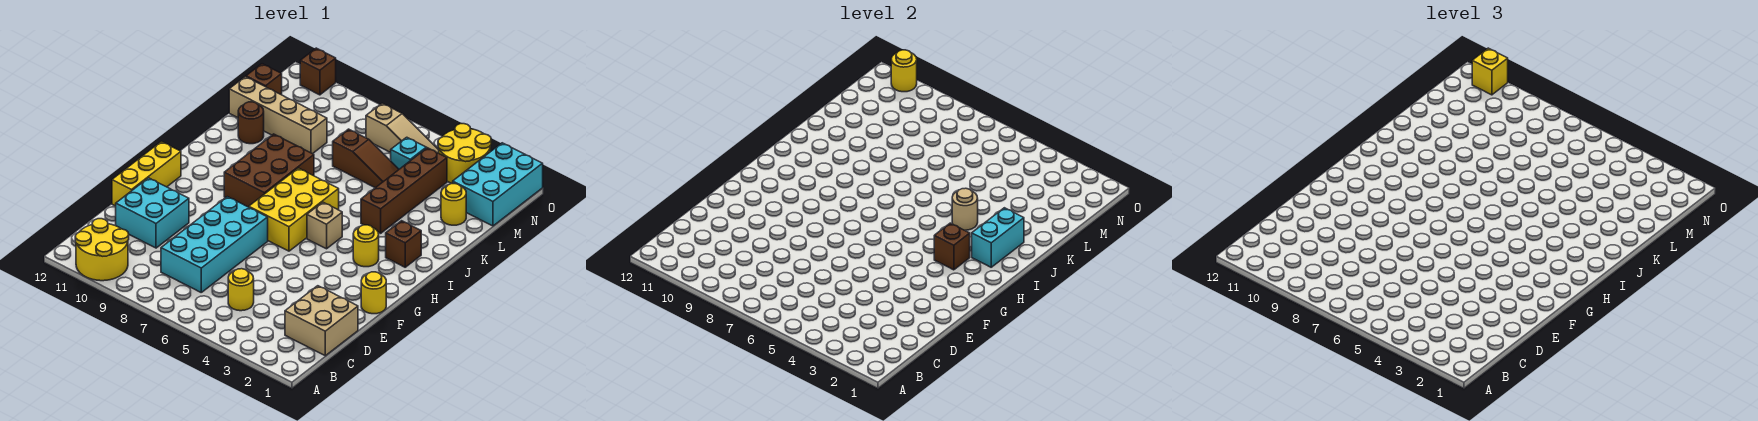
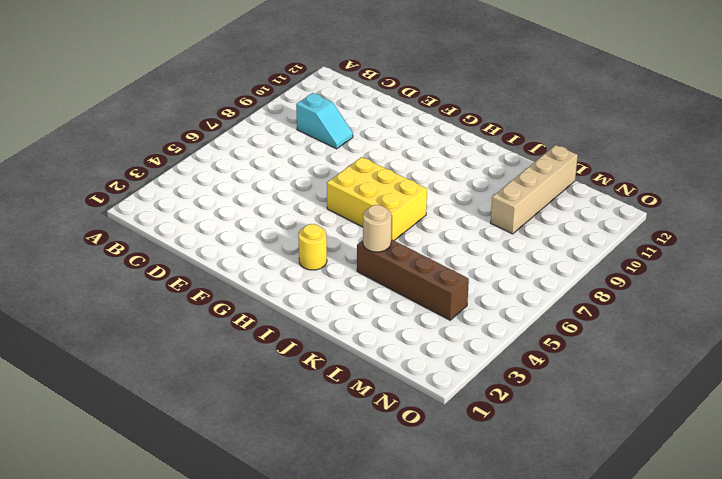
cyan 1x2 slope [296,93,353,149] -> none
none -> yellow 2x2 round brick [75,219,129,281]
none -> tan 2x2 brick [285,286,358,356]
none -> yellow 1x1 round brick [228,269,254,311]

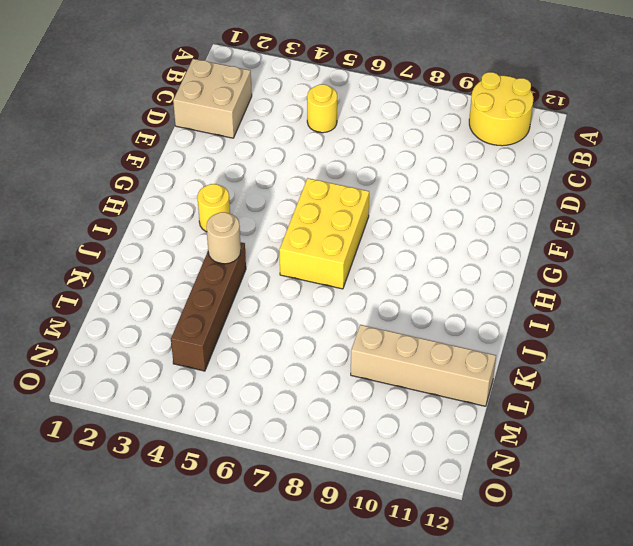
none -> cyan 2x4 brick [161,197,268,292]
none -> cyan 2x2 brick [116,178,189,248]
none -> yellow 1x3 brick [112,142,181,206]

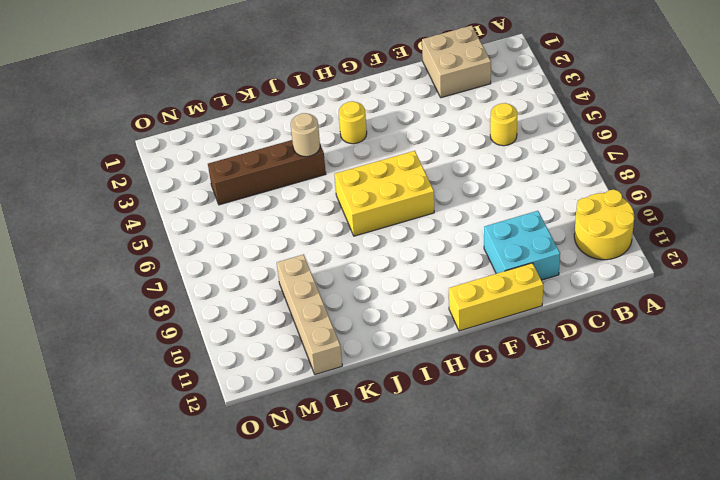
none -> cyan 2x4 brick [161,197,268,292]
none -> yellow 1x1 round brick [361,272,386,314]
none -> tan 1x1 brick [307,202,342,249]

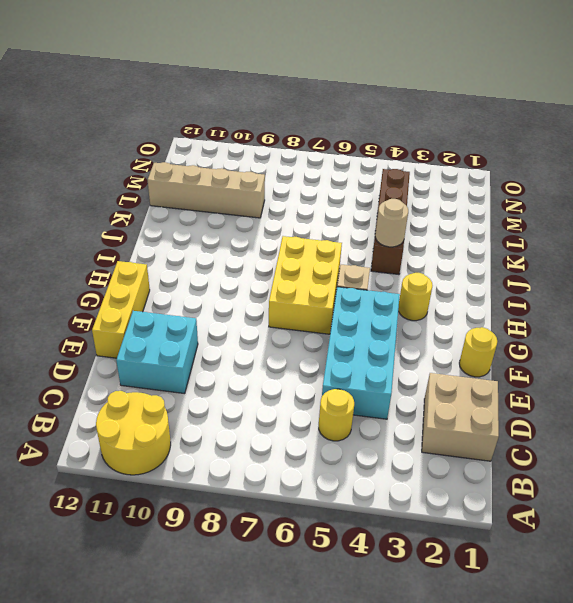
cyan 2x4 brick [322,287,400,419] -> cyan 2x4 brick moved to [161,197,268,292]
none -> brown 2x3 brick [224,134,314,207]
none -> brown 1x1 brick [386,221,421,267]
none -> brown 1x1 round brick [238,102,264,144]

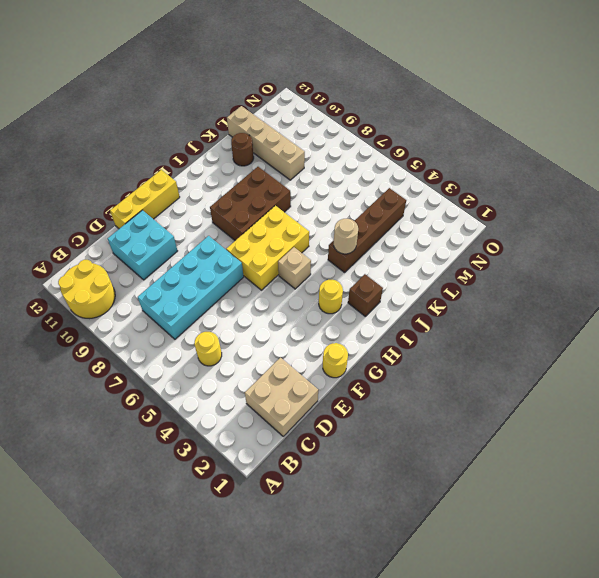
none -> yellow 1x1 round brick [441,184,466,225]
none -> brown 1x3 slope [333,129,399,188]
none -> cyan 2x3 brick [453,143,543,226]

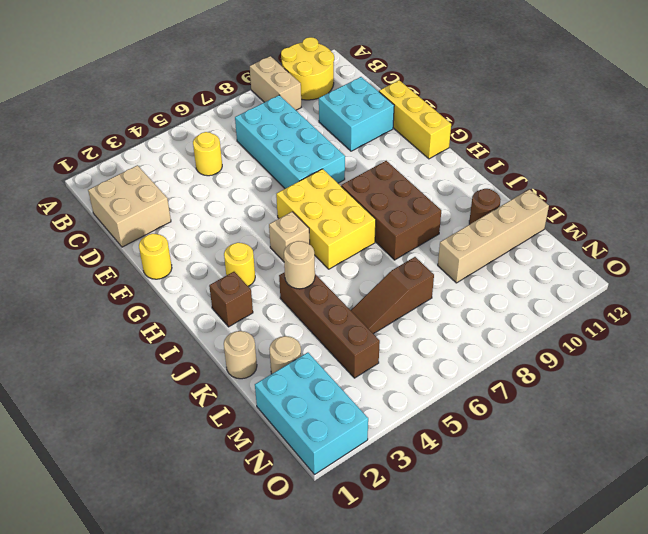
tan 1x2 brick [250,56,301,110] -> none
tan 1x1 round brick [224,331,257,379] -> none
tan 1x1 round brick [269,336,301,374] -> yellow 1x1 round brick [441,184,466,225]
none -> cyan 1x1 brick [391,137,426,169]
none -> brown 1x1 brick [246,64,282,95]
none -> yellow 2x2 round brick [438,124,491,184]

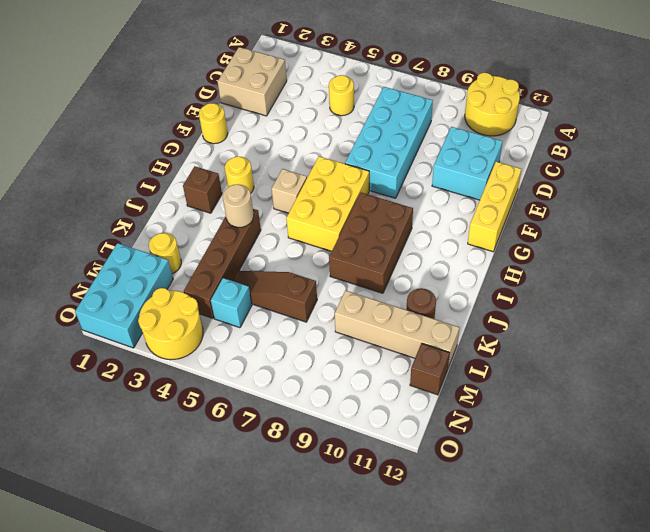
none -> tan 1x3 slope [366,103,439,153]
none -> brown 1x1 brick [300,48,336,95]
none -> brown 1x1 brick [934,223,970,270]

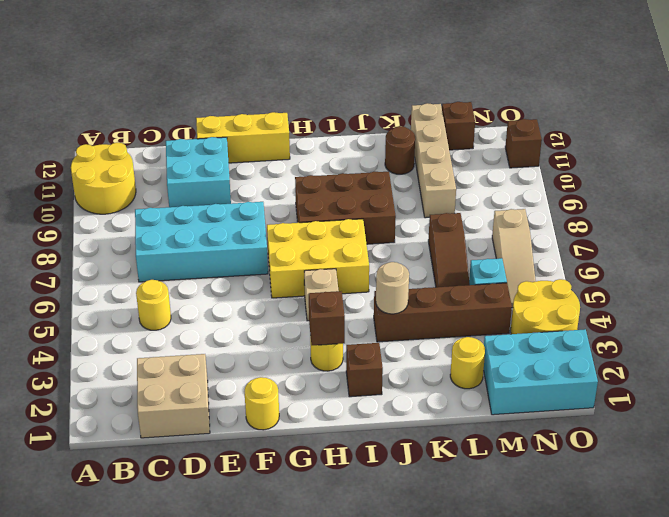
none -> cyan 1x2 brick [972,208,1024,267]
none -> yellow 1x1 round brick [891,50,917,92]
none -> yellow 1x1 brick [1472,48,1508,95]

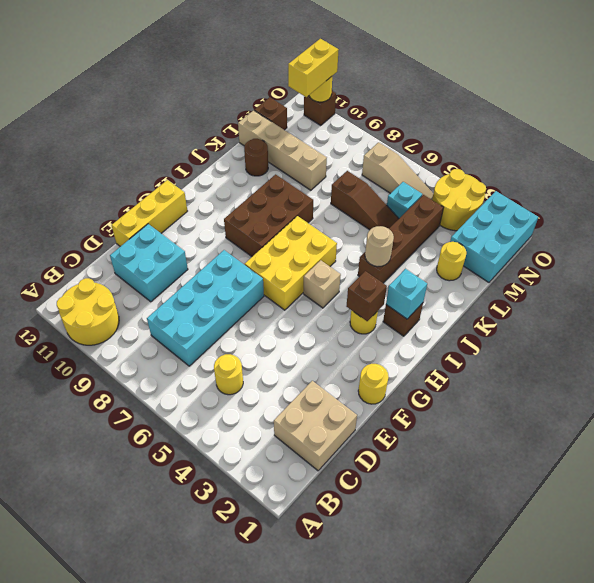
cyan 1x1 brick [386,269,427,319] -> cyan 1x2 brick [972,208,1024,267]
yellow 1x2 brick [288,39,339,97] -> yellow 1x1 brick [1472,48,1508,95]

